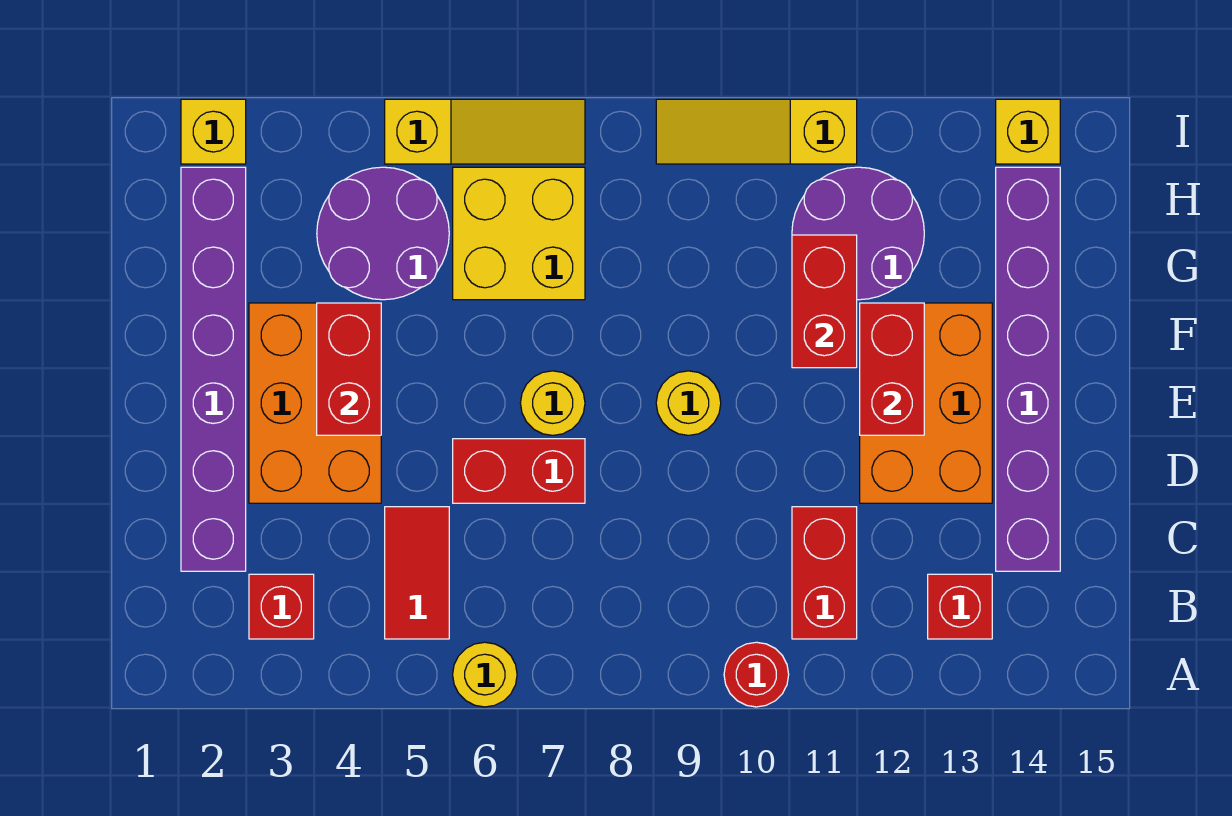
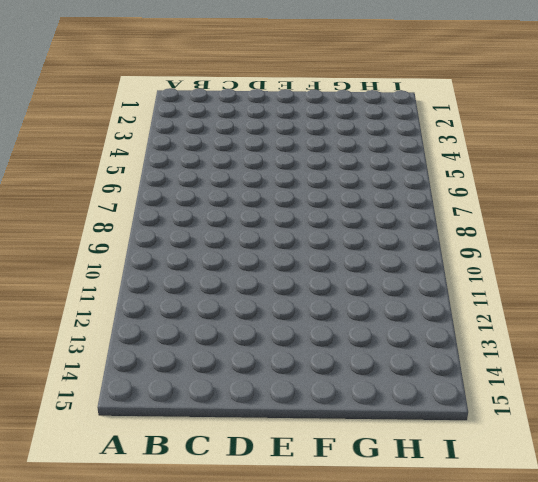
none -> yellow 1x1 round brick [453,642,517,707]
none -> red 1x1 round brick [724,642,789,707]
none -> red 1x1 brick [249,574,314,639]

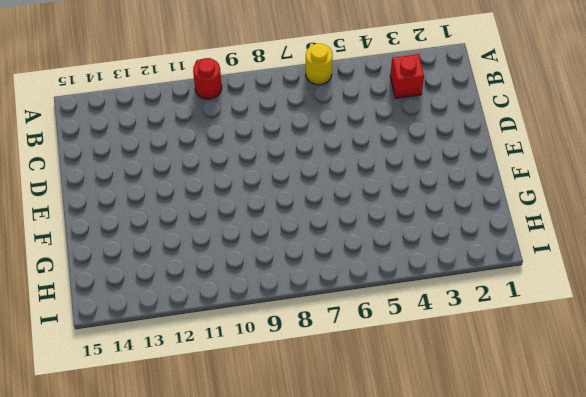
none -> red 1x2 tile [385,507,449,639]
none -> red 1x2 brick [792,507,857,639]
none -> red 1x1 brick [928,574,992,639]

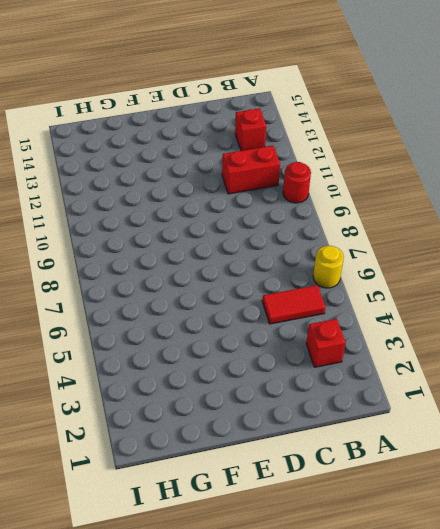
none -> purple 1x6 brick [181,167,246,571]
none -> purple 1x6 brick [996,167,1060,571]
none -> orange 2x3 brick [249,303,381,503]

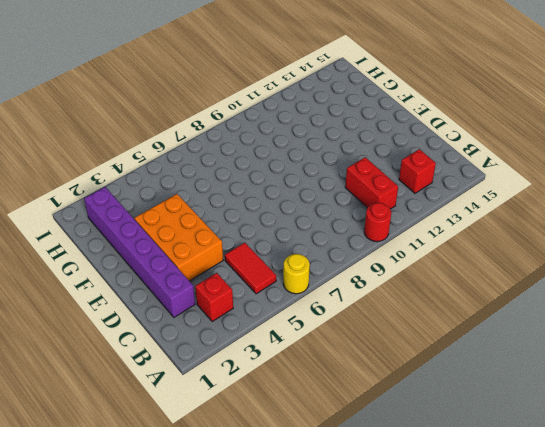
none -> purple 1x6 brick [996,167,1060,571]
none -> red 1x2 brick [453,439,585,503]
none -> orange 2x3 brick [860,303,992,503]

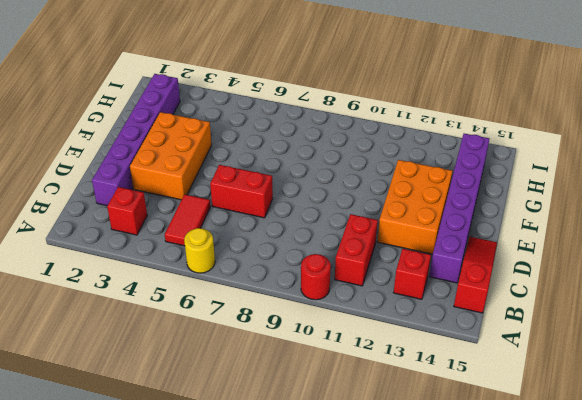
red 1x3 slope [454,237,497,313] -> none
none -> yellow 1x1 round brick [520,371,585,435]
none -> yellow 1x1 round brick [656,371,721,435]
none -> purple 2x2 round brick [317,167,449,300]

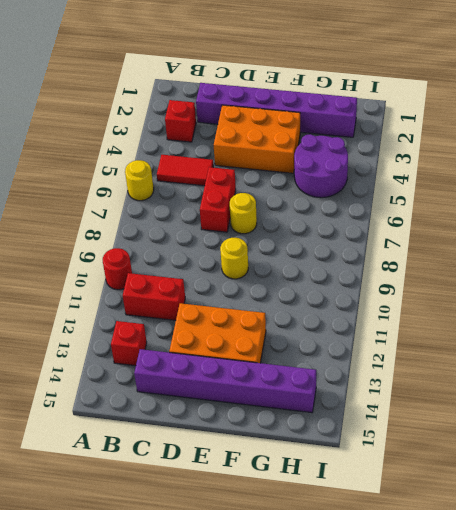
none -> yellow 2x2 brick [453,167,585,300]
none -> purple 2x2 round brick [792,167,924,300]
none -> yellow 1x1 brick [181,99,246,164]

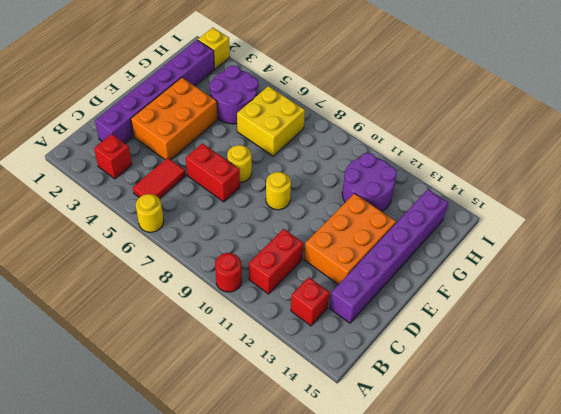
none -> yellow 1x3 slope [385,99,585,164]
none -> yellow 1x3 slope [656,99,857,164]
none -> yellow 1x1 brick [996,99,1060,164]

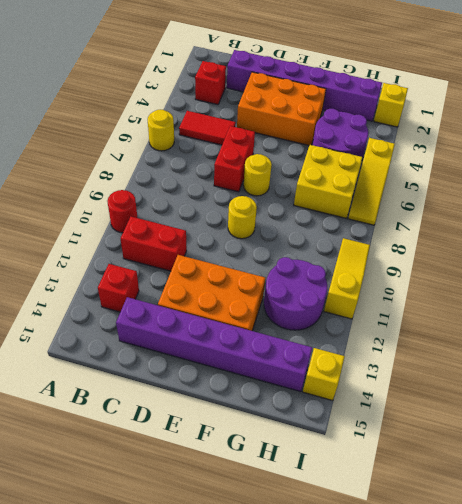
none -> red 1x2 brick [317,303,381,435]
none -> red 1x2 brick [860,303,924,435]
none -> red 1x2 brick [792,235,857,368]

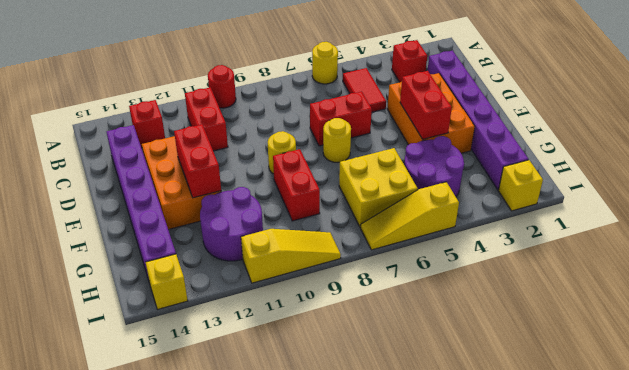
red 1x2 brick [273,149,320,221] -> red 1x2 brick moved to [792,235,857,368]

